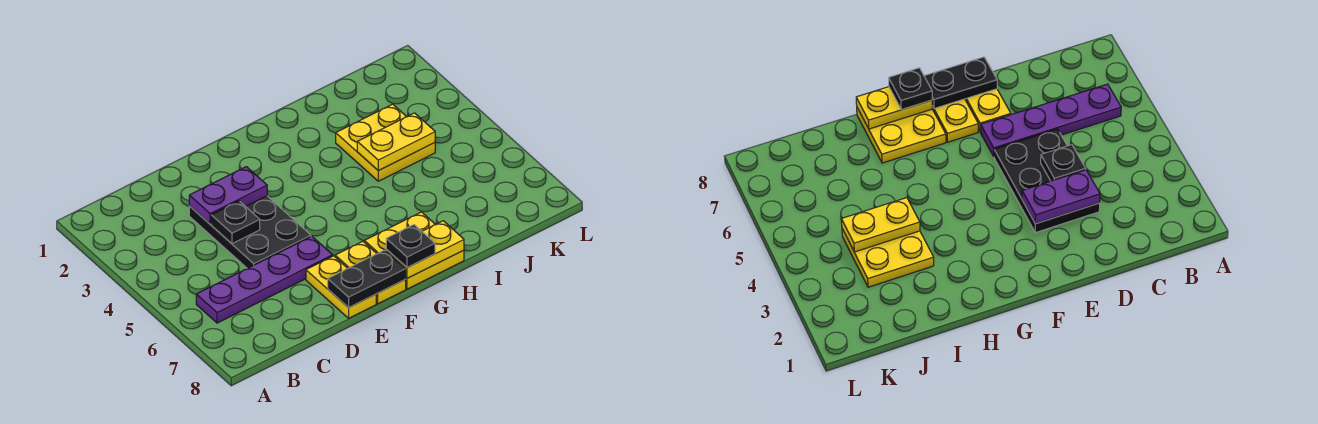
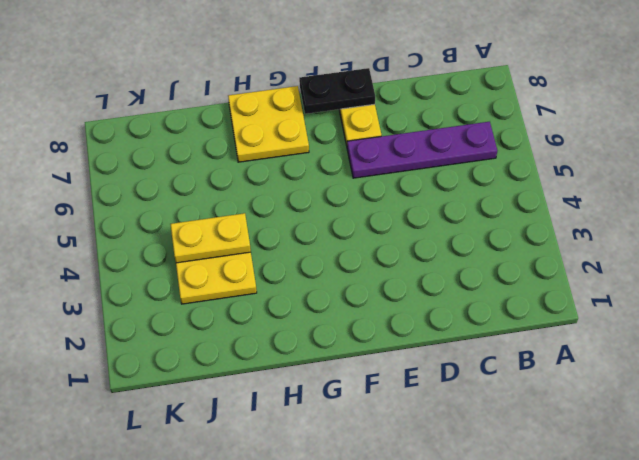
none -> black 2x3 plate [189,196,311,268]
none -> yellow 1x2 plate [335,241,406,304]
none -> purple 1x2 plate [189,167,267,224]

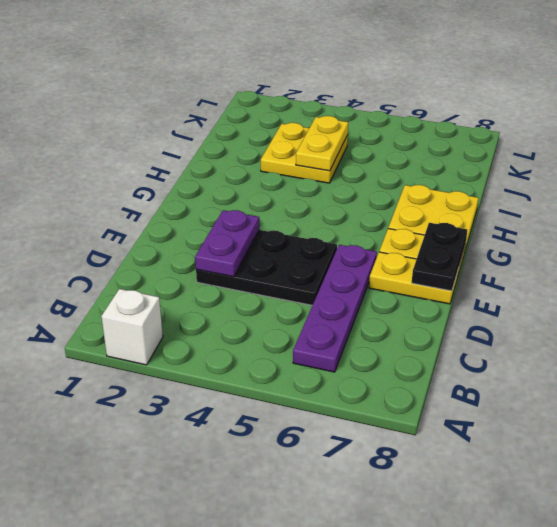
white 1x1 brick [101,289,163,365] -> none
none -> black 1x1 plate [211,201,260,244]
none -> yellow 1x2 plate [386,221,464,278]
none -> black 1x1 plate [386,225,435,268]

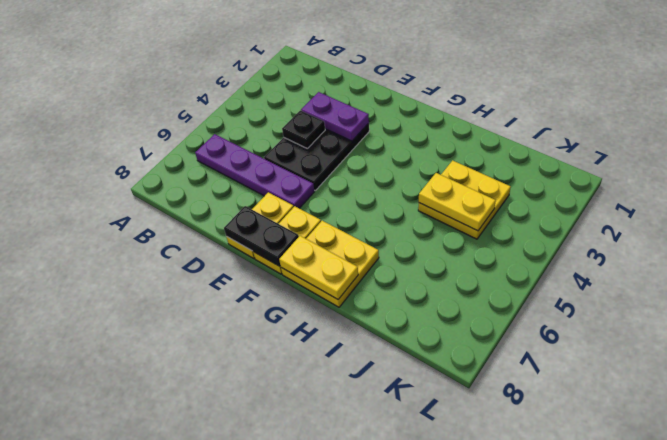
none -> black 1x1 plate [386,225,435,268]

